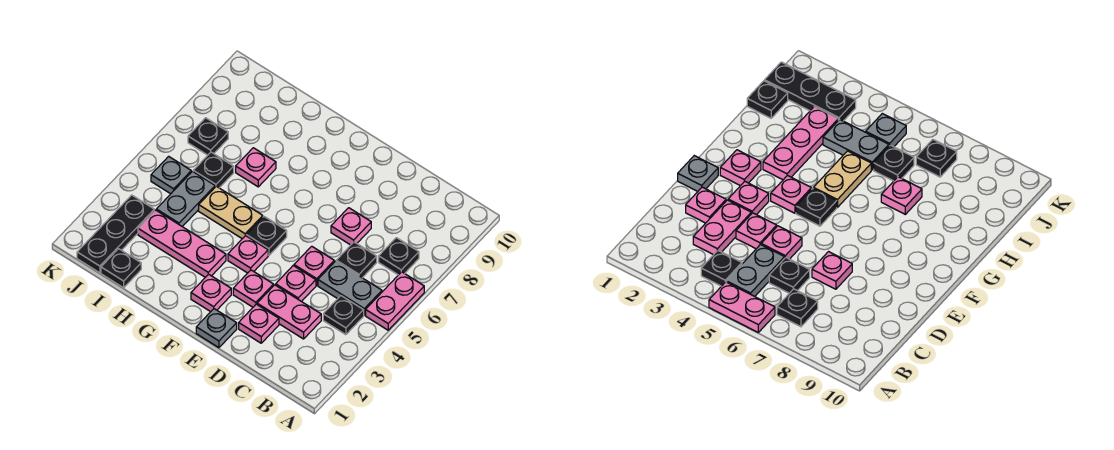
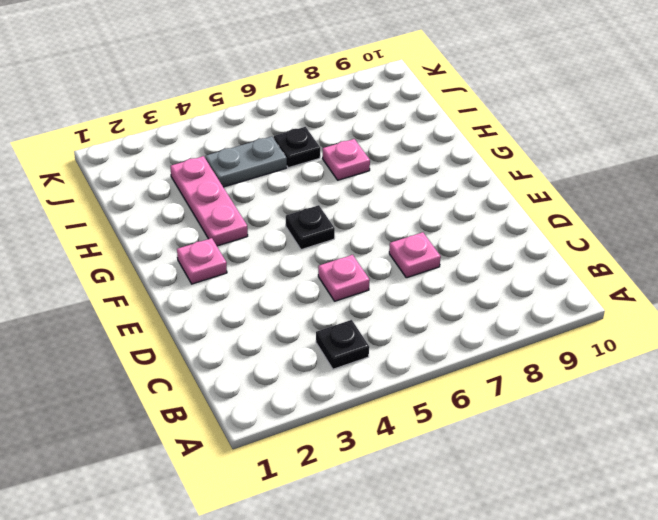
none -> pink 1x2 plate [366,272,424,330]
none -> grey 1x2 plate [318,261,382,315]
none -> black 1x1 plate [379,238,419,275]

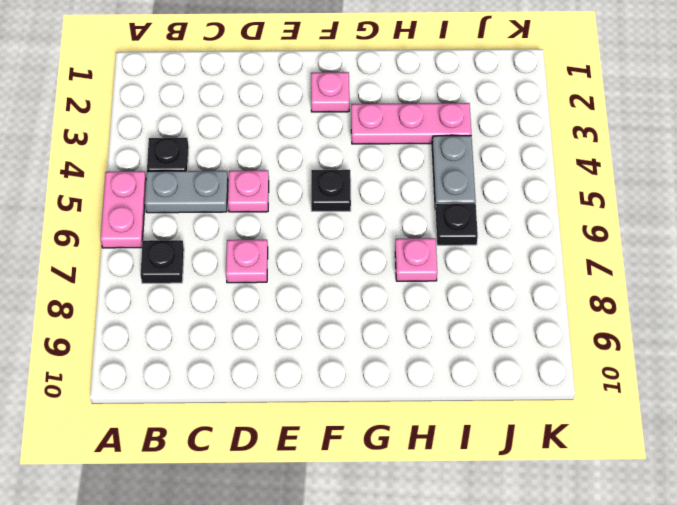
none -> pink 1x2 plate [257,285,321,339]
none -> black 1x1 plate [336,242,377,278]
none -> pink 1x1 plate [239,304,279,343]

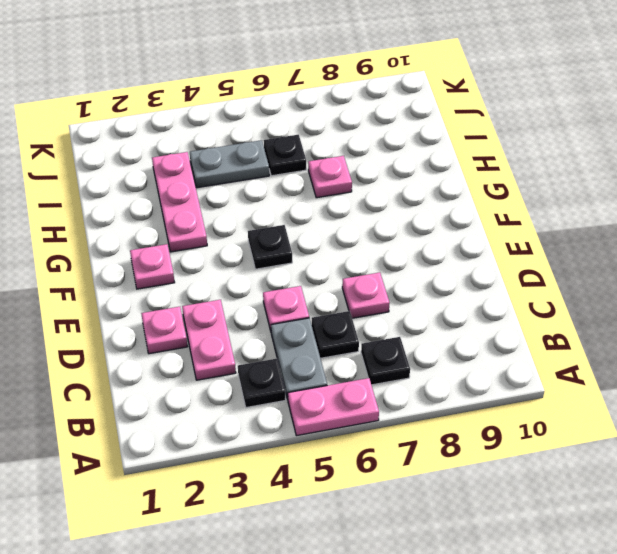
none -> pink 1x1 plate [276,266,316,302]
none -> grey 1x1 plate [196,309,237,348]
none -> pink 1x1 plate [233,270,274,307]

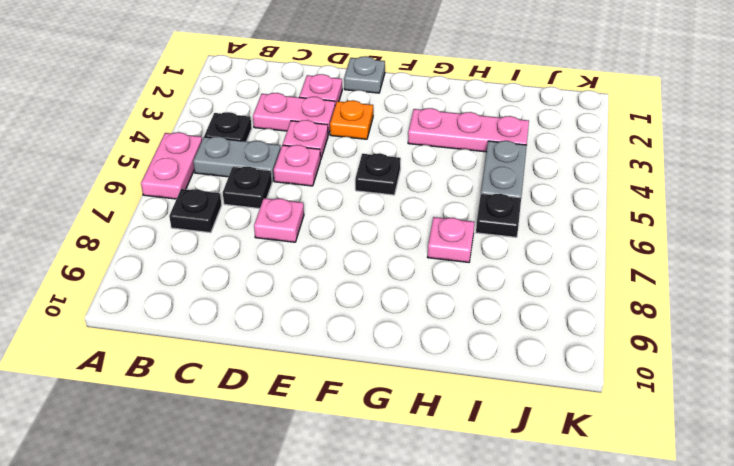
orange 1x1 plate [330,100,373,139] -> pink 1x1 plate [233,270,274,307]
none -> pink 1x1 plate [191,274,231,312]
none -> pink 1x1 plate [228,235,268,273]
none -> tan 1x2 plate [199,186,263,239]

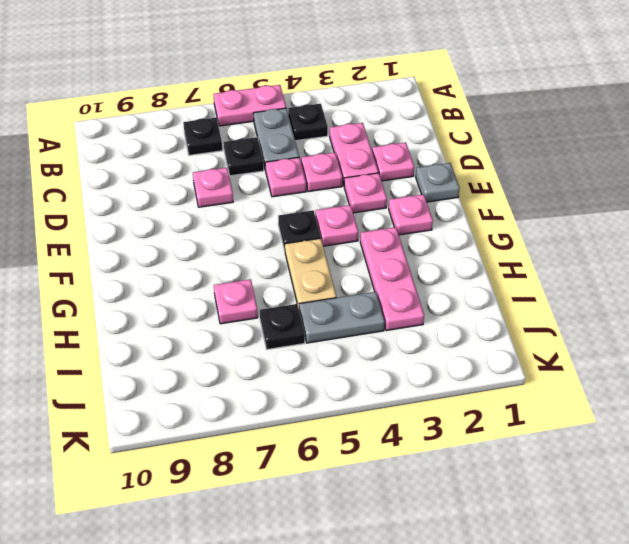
none -> black 1x1 plate [101,249,141,288]
none -> black 1x3 plate [77,195,154,273]
none -> grey 1x1 plate [151,156,191,194]

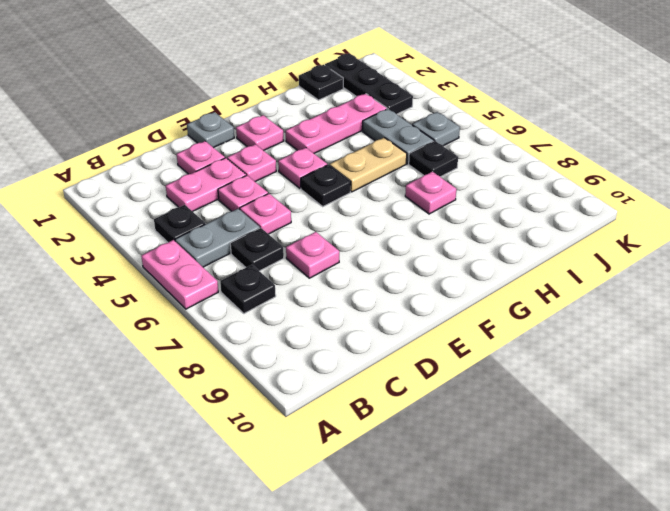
none -> black 1x1 plate [188,118,228,155]

